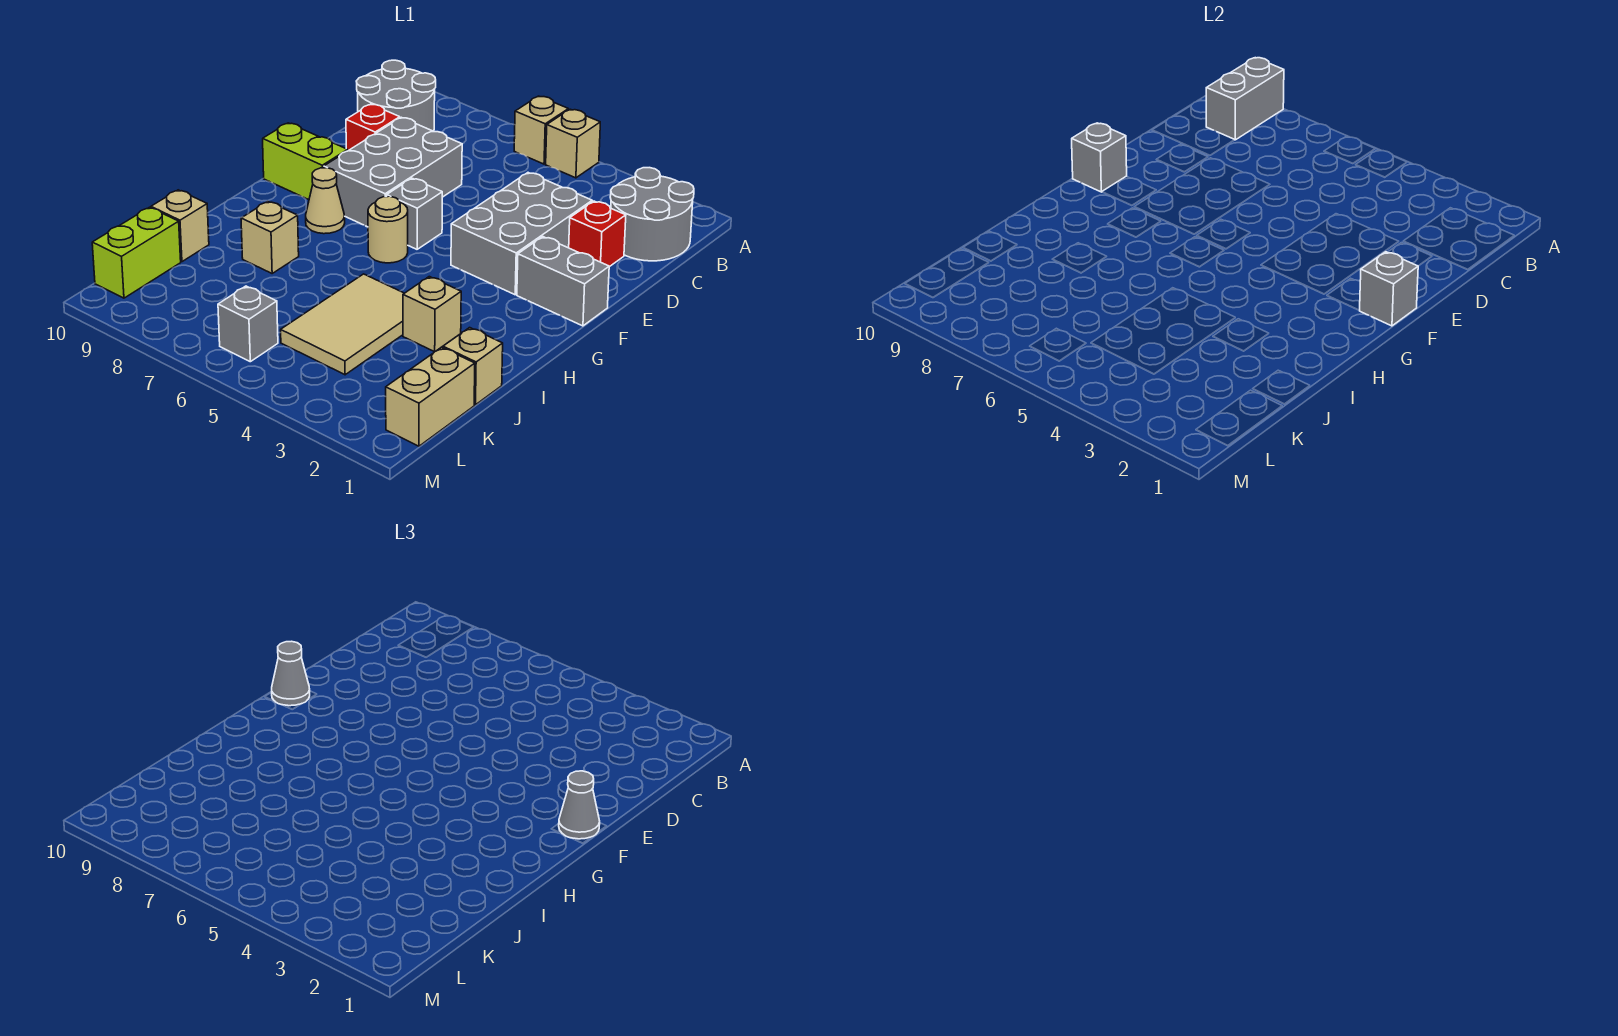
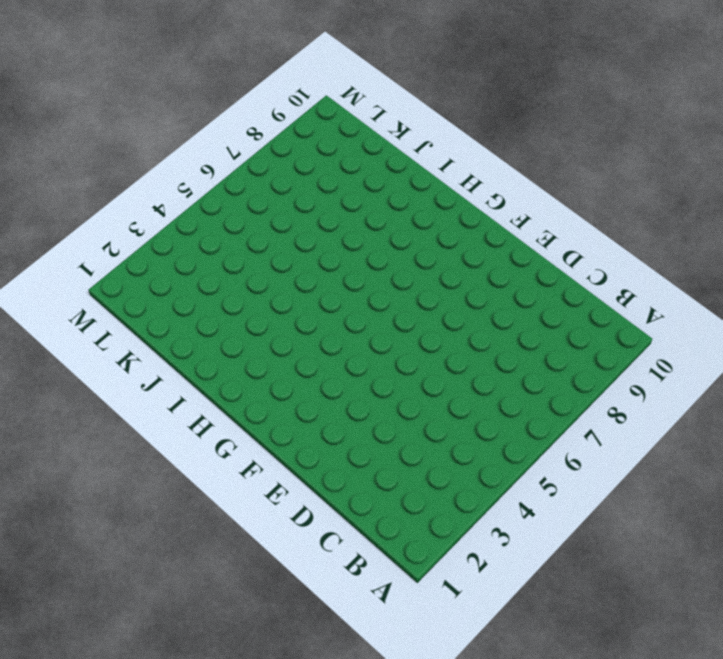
none -> tan 1x1 brick [546,109,600,178]
none -> tan 1x1 brick [514,96,568,164]
none -> grey 2x2 round brick [610,168,694,261]

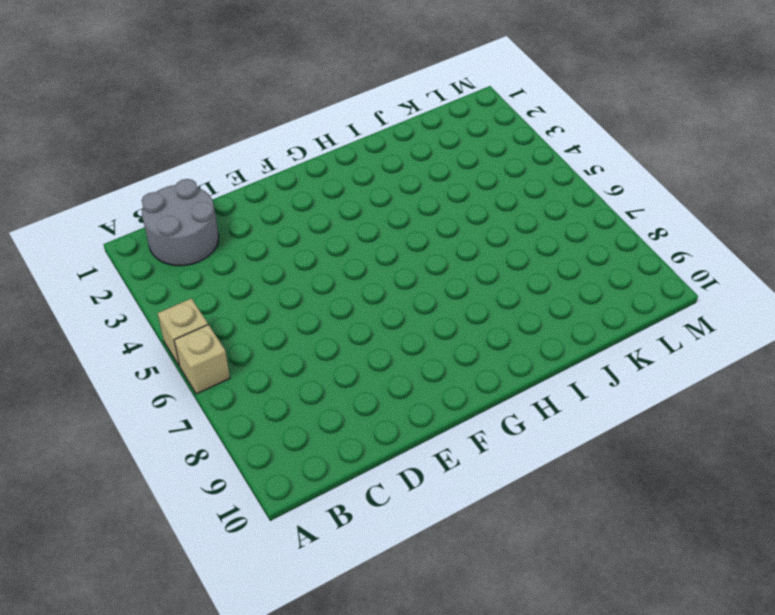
none -> grey 2x2 round brick [356,60,436,131]
none -> red 1x1 brick [569,201,626,267]
none -> grey 2x3 brick [451,173,592,295]

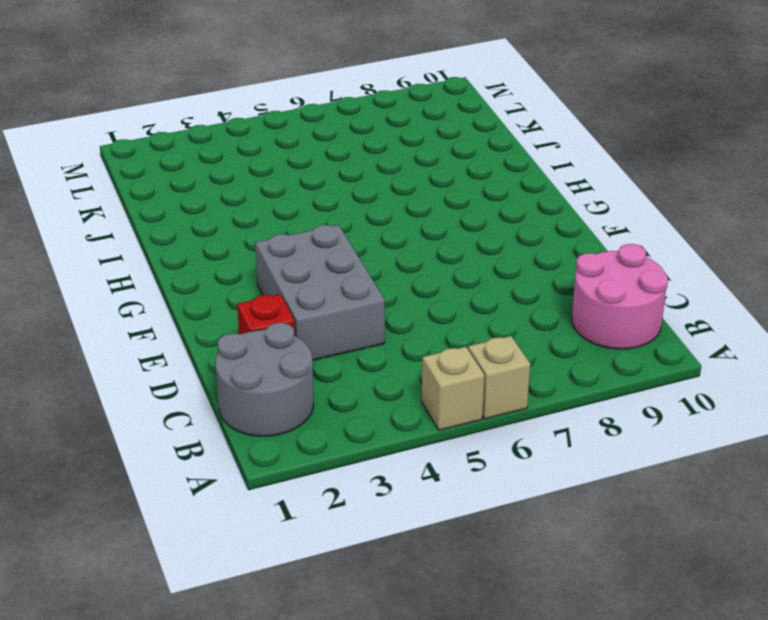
pink 2x2 round brick [572,244,668,349] -> grey 2x2 round brick [356,60,436,131]
none -> grey 2x3 brick [324,117,462,227]
none -> red 1x1 brick [346,104,400,151]
none -> grey 1x2 brick [517,237,609,326]

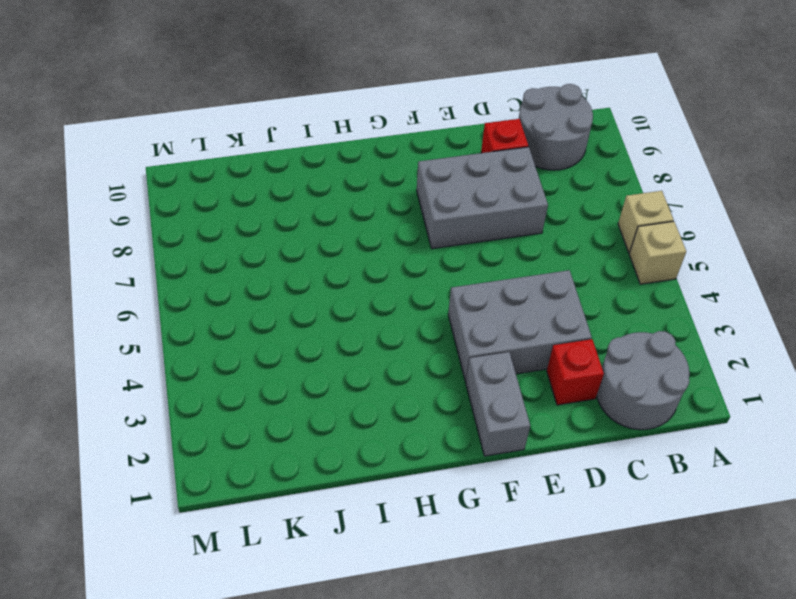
none -> grey 1x1 brick [387,178,442,249]
none -> lime 1x2 brick [263,123,348,200]
none -> tan 1x1 round brick [368,196,408,263]

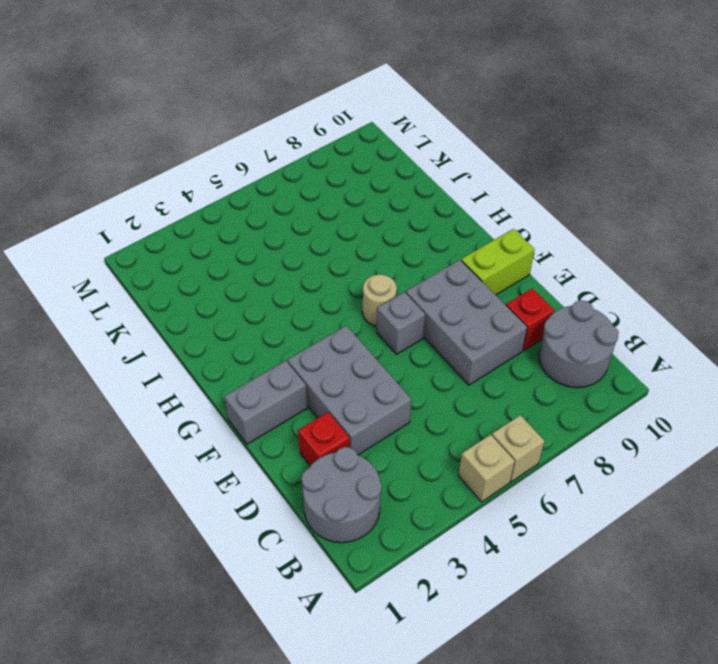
none -> tan 1x1 cone [306,168,345,234]
none -> tan 1x1 brick [403,277,461,352]
none -> tan 2x3 tile [281,274,404,375]

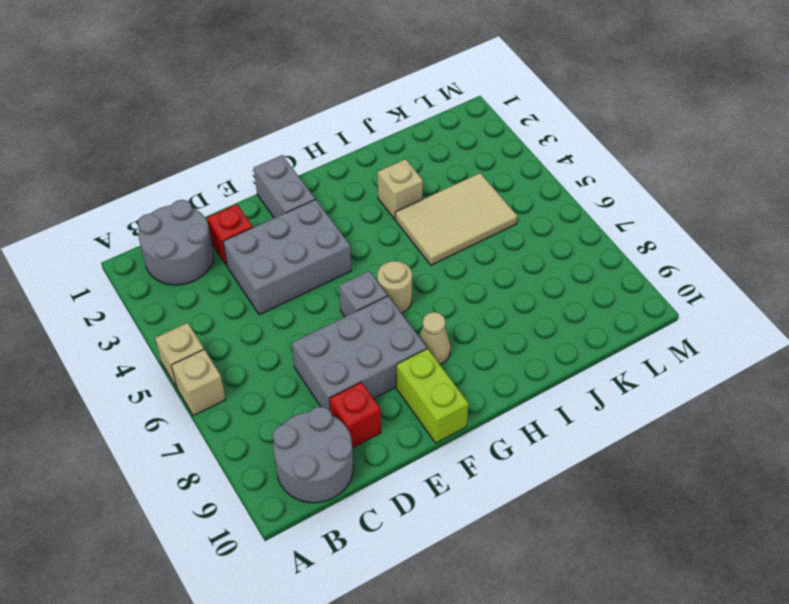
none -> tan 1x1 brick [241,201,299,273]
none -> tan 1x1 brick [443,328,503,405]
none -> tan 1x1 brick [151,190,209,262]

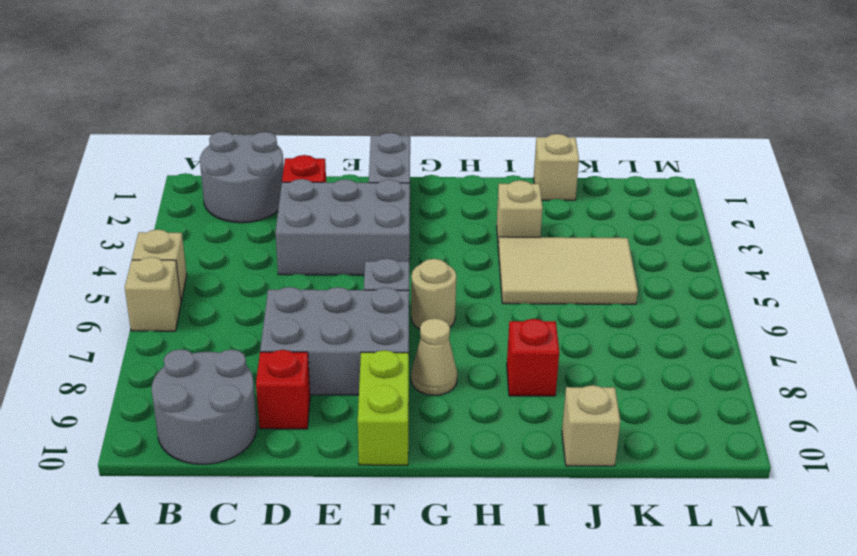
red 1x1 brick [507,319,559,396] -> tan 1x1 brick [241,201,299,273]
none -> tan 1x2 brick [386,347,475,446]
none -> lime 1x2 brick [92,207,181,298]
none -> grey 1x1 brick [218,286,278,362]

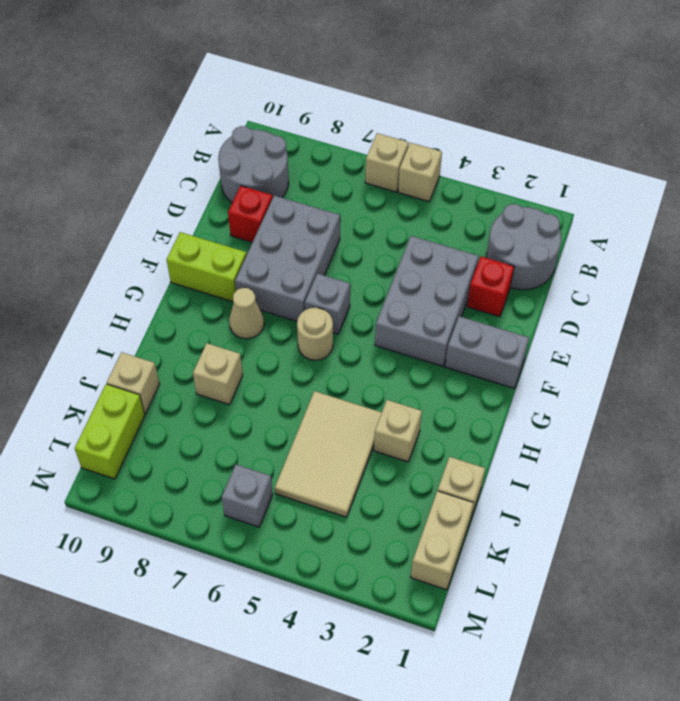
none -> grey 1x2 brick [1206,58,1284,140]
none -> grey 1x1 brick [1359,252,1418,326]
none -> grey 1x1 brick [1072,123,1127,192]

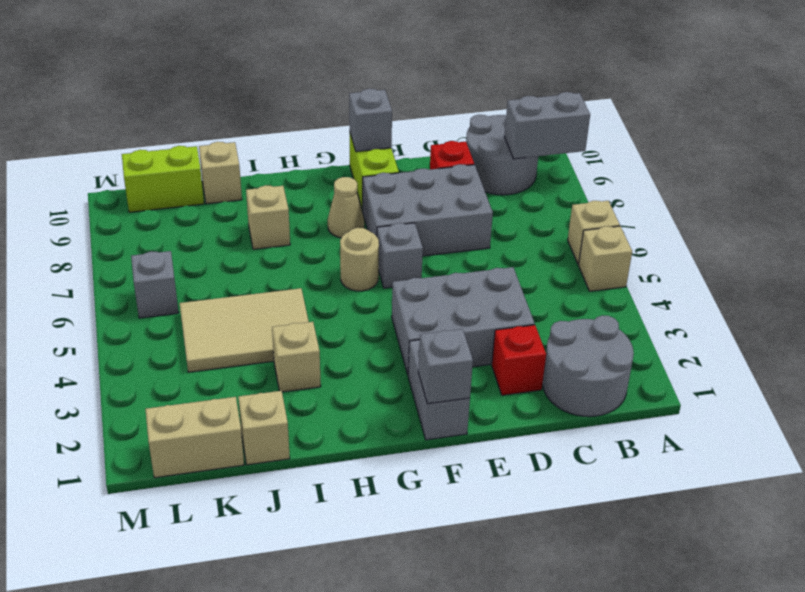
none -> grey 1x1 cone [559,771,600,839]
none -> grey 1x1 cone [272,641,310,706]

